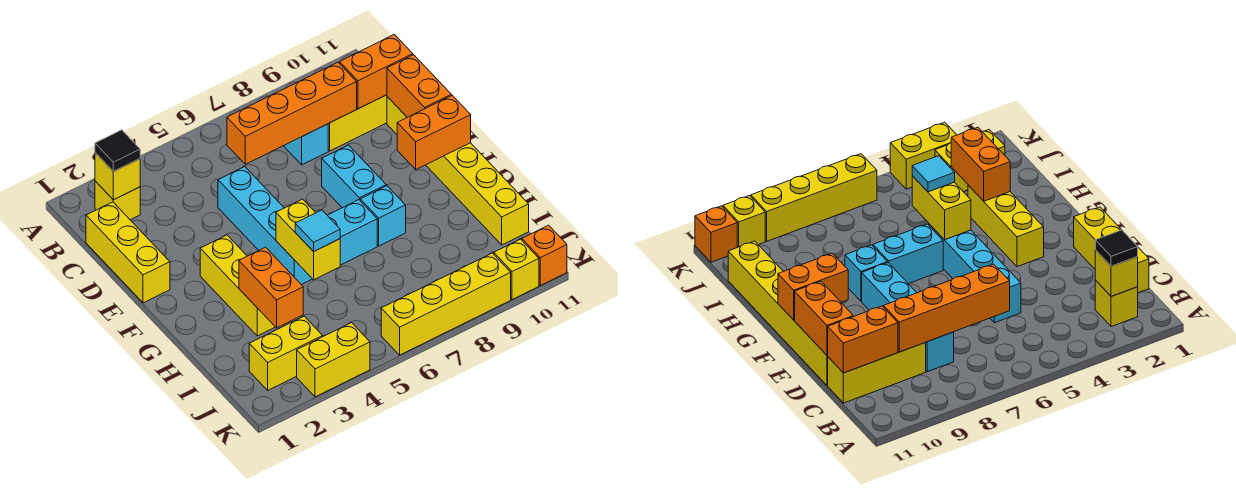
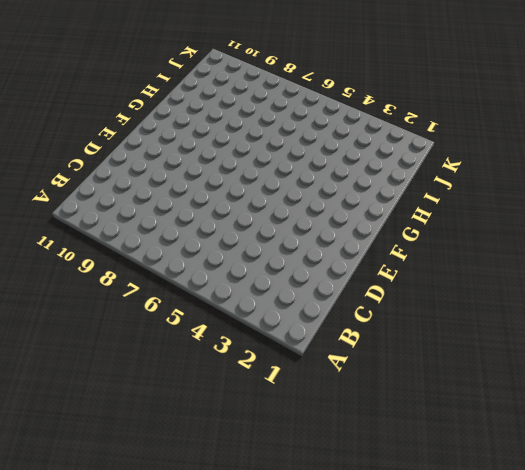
none -> yellow 1x1 brick [95,181,140,220]
none -> yellow 1x3 brick [86,202,170,303]
none -> cyan 1x1 brick [284,124,328,165]

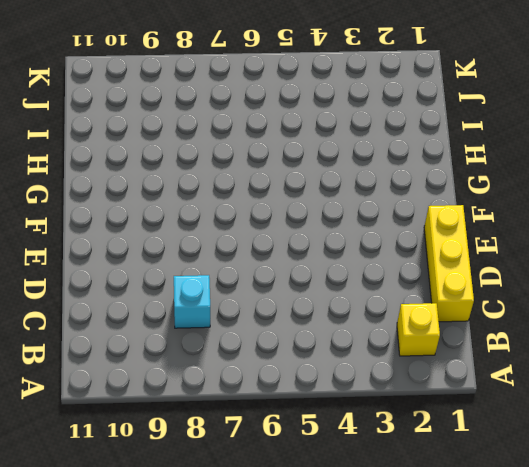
none -> yellow 1x3 brick [328,95,387,151]
none -> cyan 1x4 brick [218,167,312,284]
none -> yellow 1x6 brick [387,97,529,245]

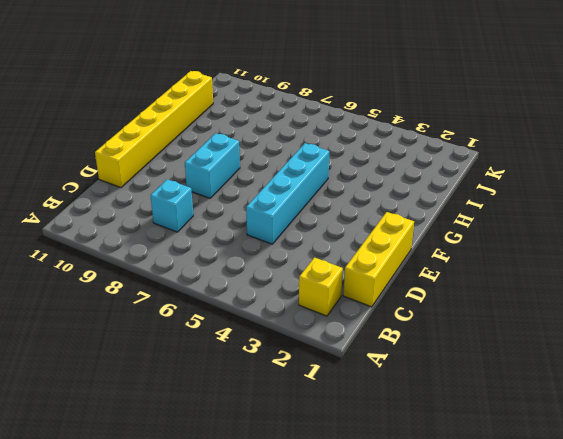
none -> yellow 1x3 brick [328,95,387,151]
none -> yellow 1x3 brick [200,235,275,336]
none -> cyan 1x2 brick [327,200,377,265]

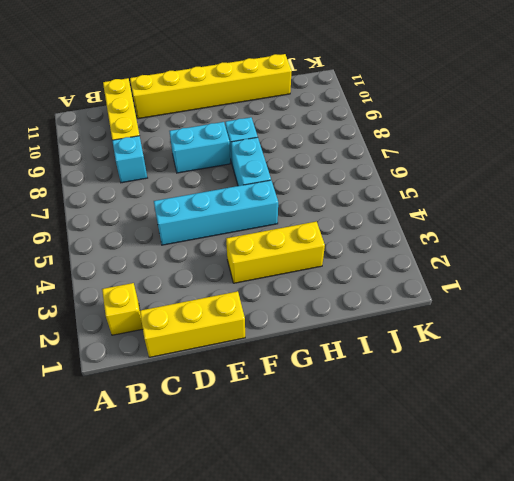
none -> yellow 1x2 brick [249,316,323,390]
none -> yellow 1x2 brick [297,323,370,397]
none -> yellow 1x4 brick [381,253,511,355]

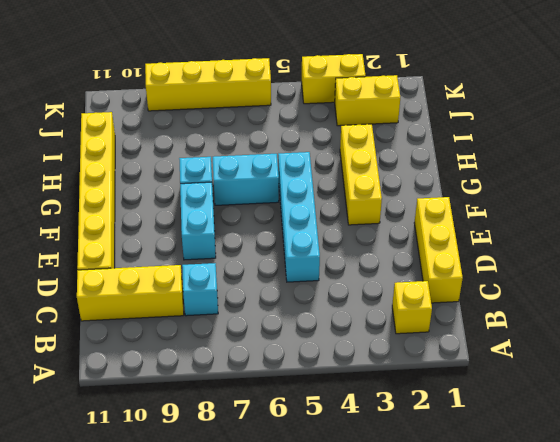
none -> yellow 1x1 brick [494,239,539,300]
none -> orange 1x1 brick [522,225,567,286]
none -> yellow 1x1 brick [95,153,140,200]

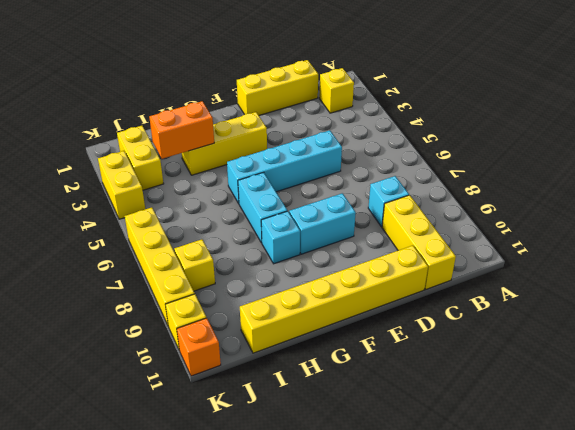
yellow 1x1 brick [174,239,215,291] -> yellow 1x1 brick moved to [95,153,140,200]
none -> orange 1x4 brick [227,63,357,164]
none -> orange 1x2 brick [340,35,413,109]
none -> orange 1x2 brick [387,55,451,117]

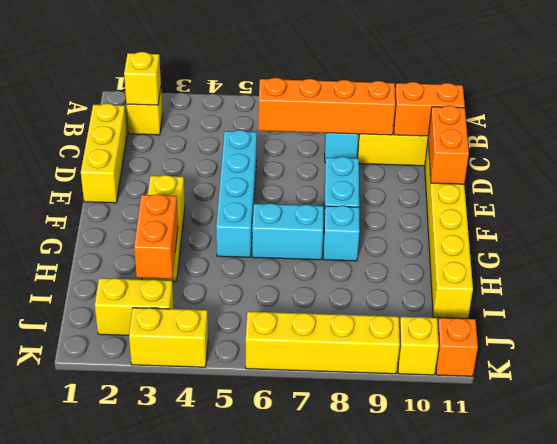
none -> orange 1x2 brick [397,95,471,169]
none -> yellow 1x2 brick [276,199,340,280]
none -> black 1x1 tile [95,130,140,171]

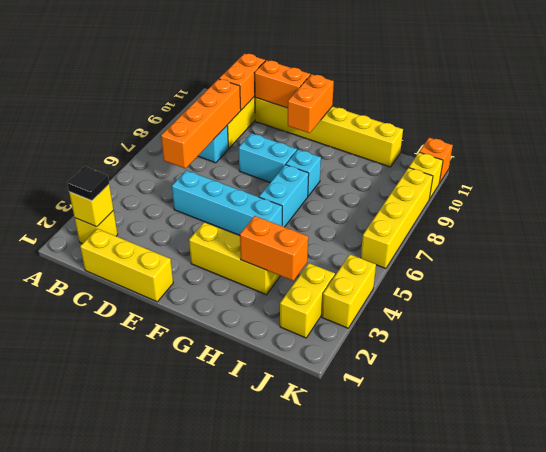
none -> yellow 1x2 brick [276,199,340,280]
none -> cyan 1x1 tile [295,210,340,252]

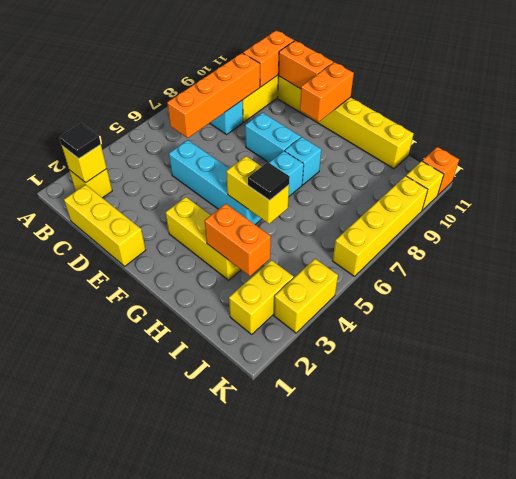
black 1x1 tile [248,162,290,200] -> cyan 1x1 tile [295,210,340,252]

